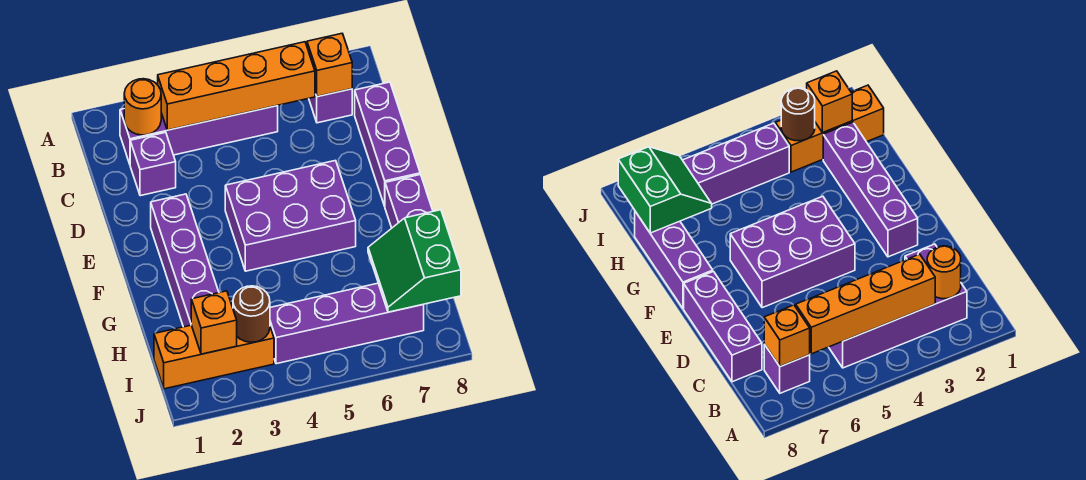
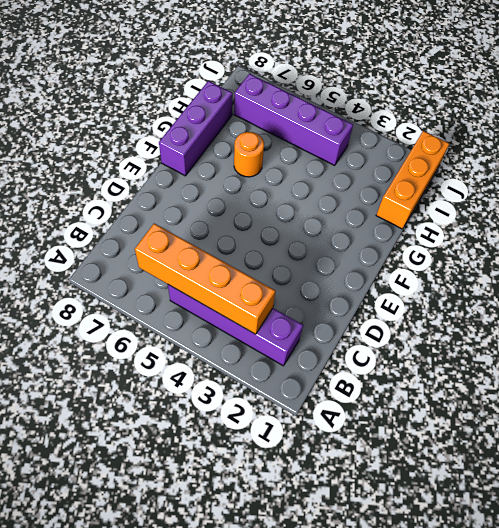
orange 1x1 round brick [234,132,264,177] -> orange 1x1 round brick moved to [124,79,161,135]
orange 1x3 brick [376,131,449,229] -> orange 1x3 brick turned to [154,325,274,389]
none -> purple 1x1 brick [309,89,352,123]
none -> purple 1x1 brick [130,132,176,196]
none -> purple 1x3 brick [355,82,420,206]

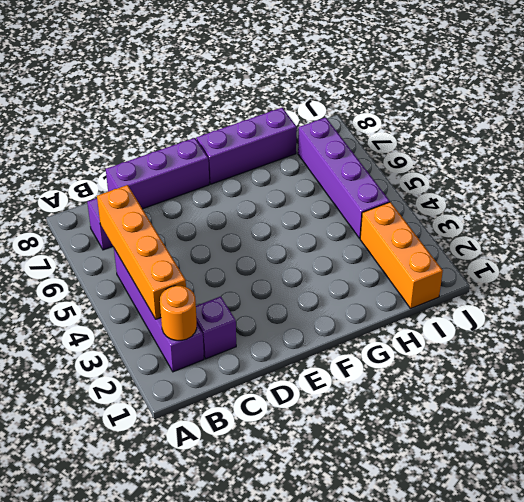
none -> purple 1x4 brick [151,194,219,327]
none -> purple 2x3 brick [225,161,356,271]
none -> orange 1x1 brick [307,34,352,97]

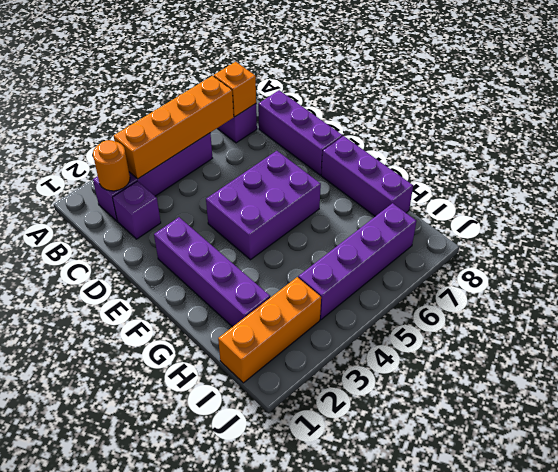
none -> green 2x2 slope [368,210,461,312]
none -> orange 1x1 brick [191,291,237,354]
none -> brown 1x1 round brick [233,286,270,342]

